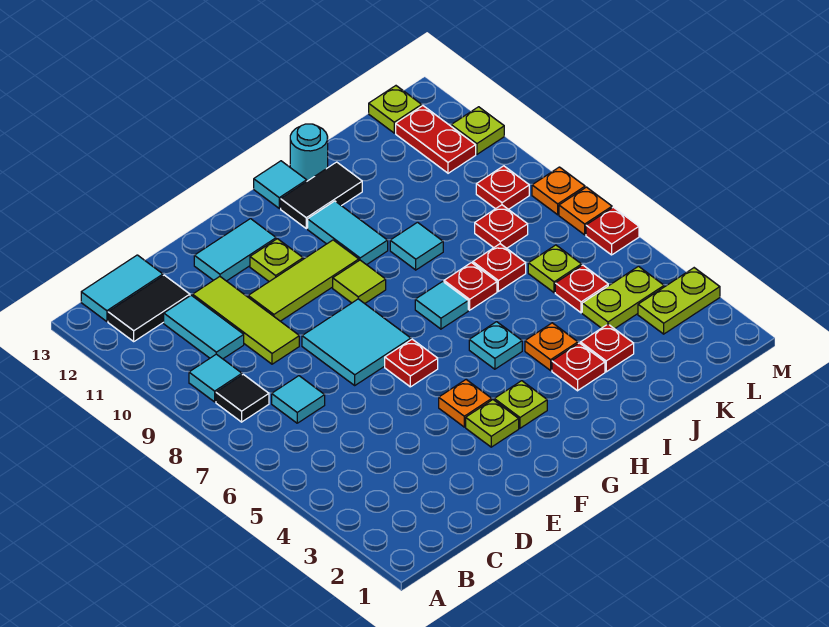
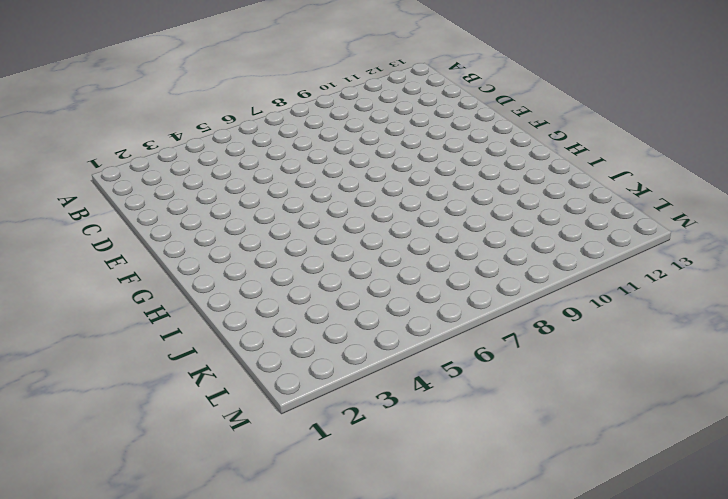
none -> black 1x1 tile [216,374,269,422]
none -> cyan 1x1 tile [189,354,242,402]
none -> black 1x2 tile [108,275,190,341]
none -> cyan 1x2 tile [81,255,163,322]

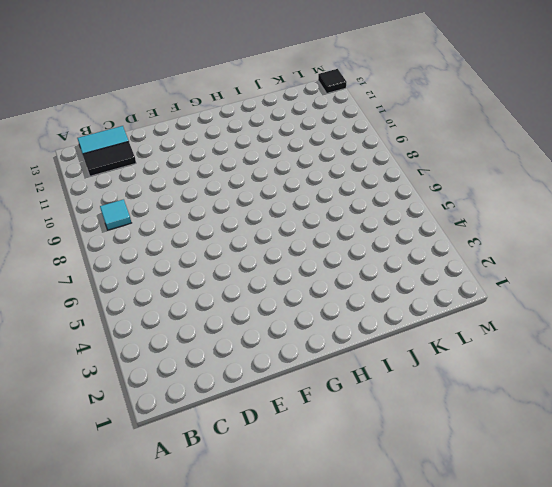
black 1x1 tile [318,69,347,93] -> black 1x1 tile moved to [216,374,269,422]
none -> cyan 1x1 tile [272,376,325,423]
none -> cyan 1x2 tile [164,295,244,359]
none -> lime 1x3 tile [193,277,299,364]
none -> cyan 2x2 tile [302,299,411,385]

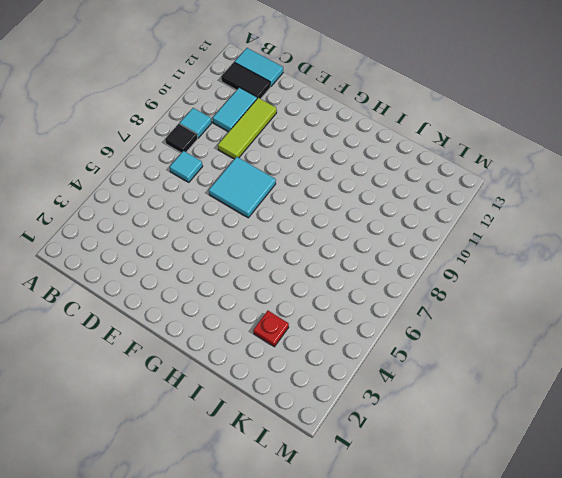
none -> lime 1x3 tile [248,240,359,321]
none -> cyan 1x2 tile [194,219,276,281]
none -> lime 1x1 plate [466,400,519,447]
none -> orange 1x1 plate [439,380,492,427]

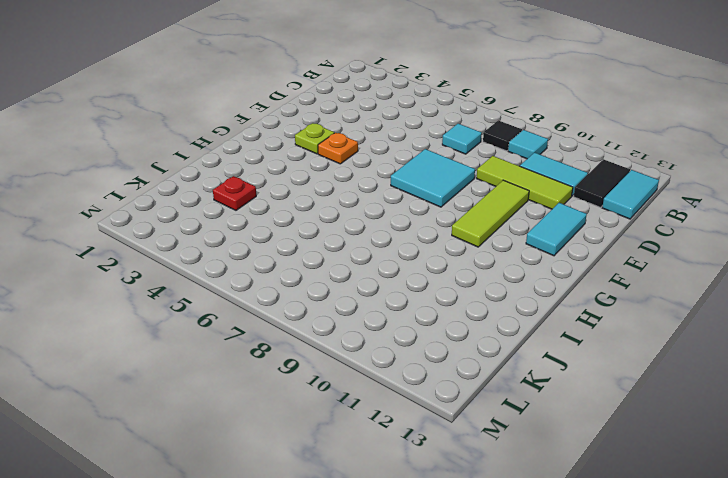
none -> red 1x1 plate [385,339,438,387]
none -> lime 1x1 plate [250,239,303,282]
none -> lime 1x1 plate [494,381,547,428]
none -> lime 1x1 tile [333,260,386,304]

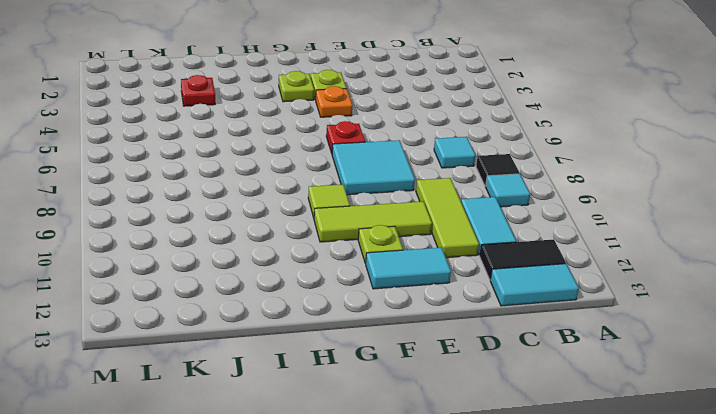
none -> cyan 1x1 plate [469,322,522,369]
none -> cyan 1x1 tile [415,281,468,329]
none -> cyan 1x2 tile [308,201,388,265]
none -> black 1x2 tile [281,162,362,228]

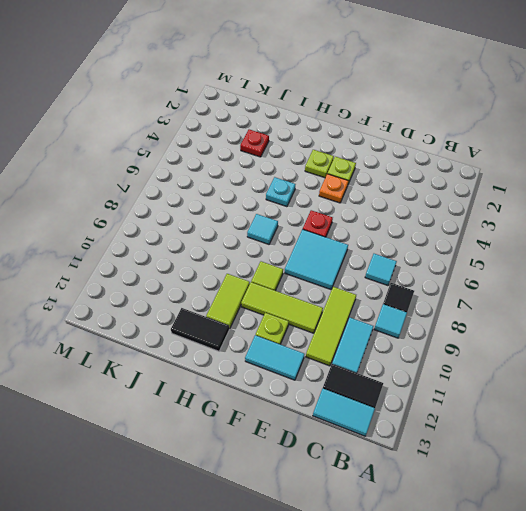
lime 1x2 tile [206,274,250,329] -> cyan 1x2 tile [308,201,388,265]
none -> cyan 1x1 tile [254,161,307,208]
none -> red 1x1 plate [552,343,605,391]
none -> orange 1x1 plate [525,323,578,370]
none -> red 1x1 plate [444,263,497,310]

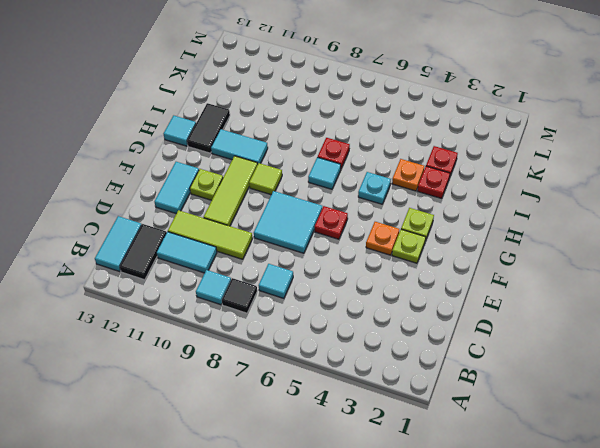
none -> cyan 1x1 tile [390,222,443,270]
none -> cyan 1x1 round brick [290,124,328,181]
none -> red 1x1 plate [473,244,526,291]
none -> lime 1x2 plate [582,266,664,329]

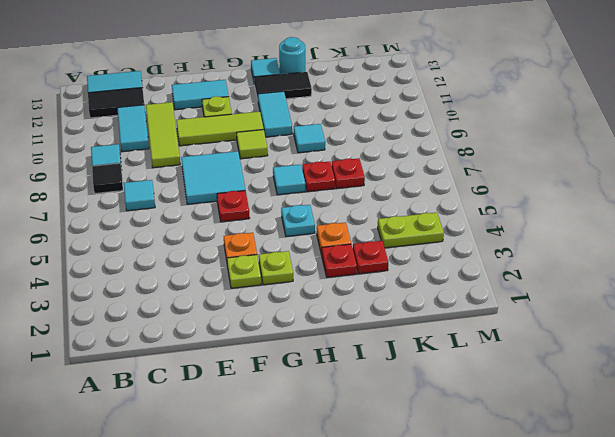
none -> red 1x1 plate [555,265,608,313]
none -> lime 1x1 plate [528,245,582,293]
none -> red 1x1 plate [475,205,528,248]
none -> lime 1x2 plate [638,268,720,334]

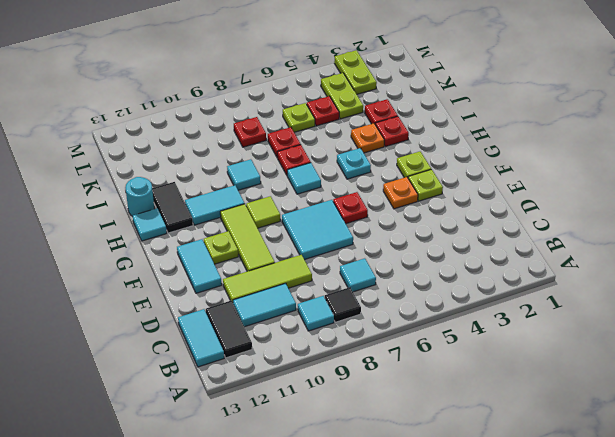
none -> red 1x1 plate [476,166,529,209]
none -> red 1x2 plate [396,106,476,173]
none -> lime 1x1 plate [369,86,422,133]
none -> red 1x1 plate [586,207,639,255]

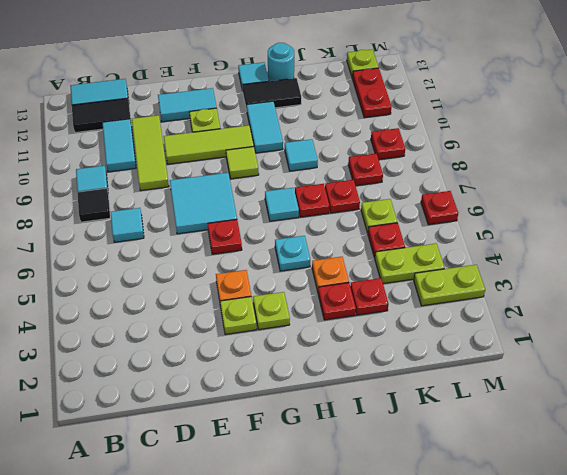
none -> orange 1x1 plate [559,187,612,235]
none -> orange 1x1 plate [532,167,585,215]
none -> lime 1x1 plate [451,107,504,154]

